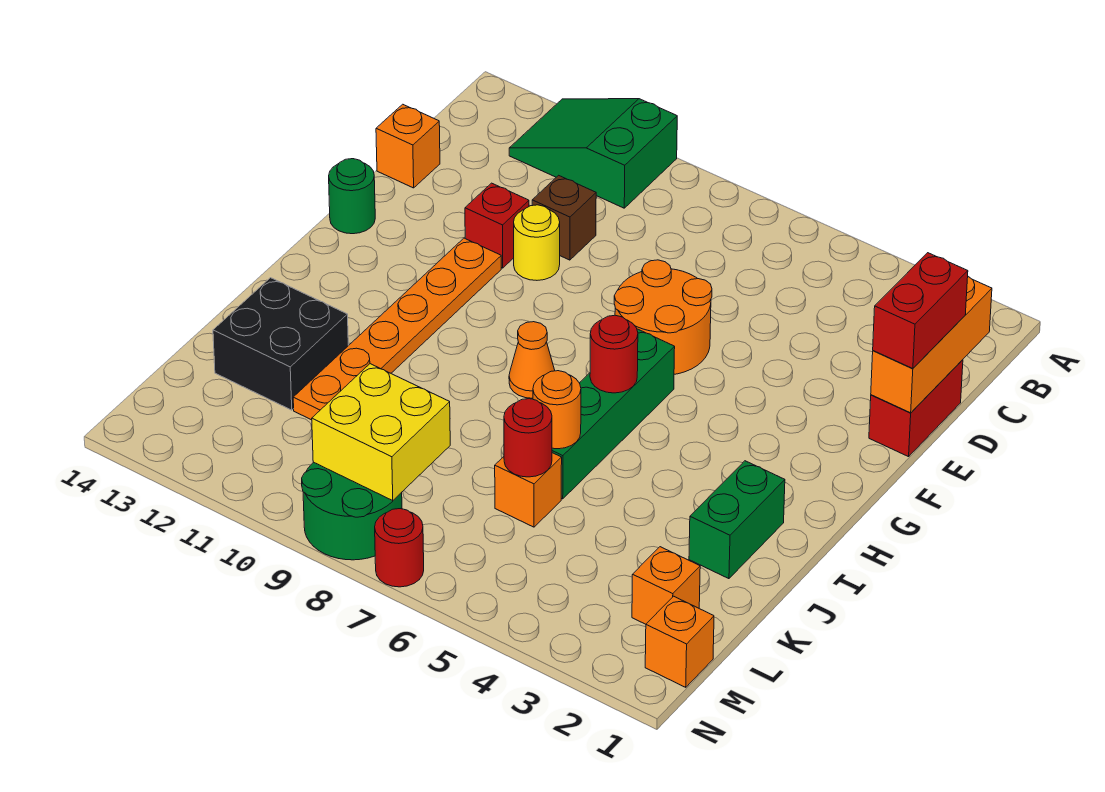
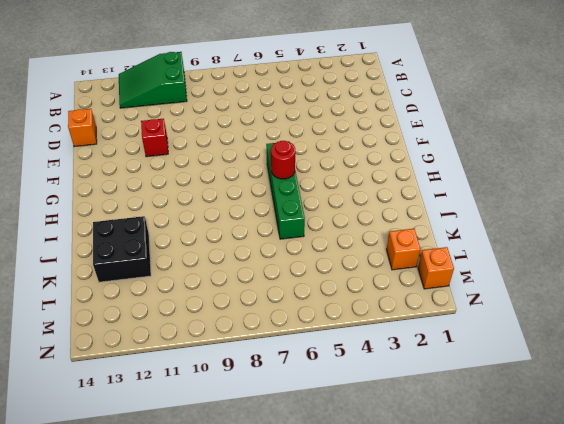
none -> red 1x2 brick [869,360,963,457]
none -> brown 1x1 brick [532,175,596,260]
none -> orange 2x2 round brick [614,260,712,374]

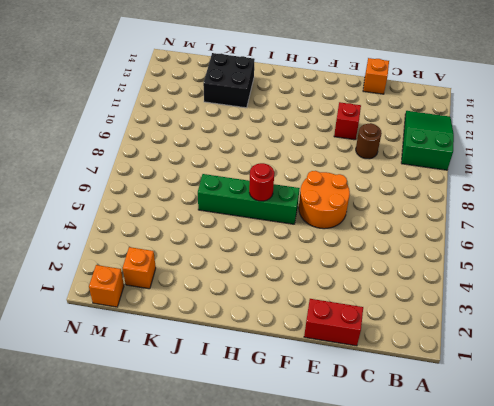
brown 1x1 round brick [356,123,382,159] -> brown 1x1 brick [532,175,596,260]
none -> yellow 1x1 round brick [514,205,560,280]
none -> orange 1x6 plate [293,238,501,420]
none -> green 1x1 round brick [329,159,375,234]

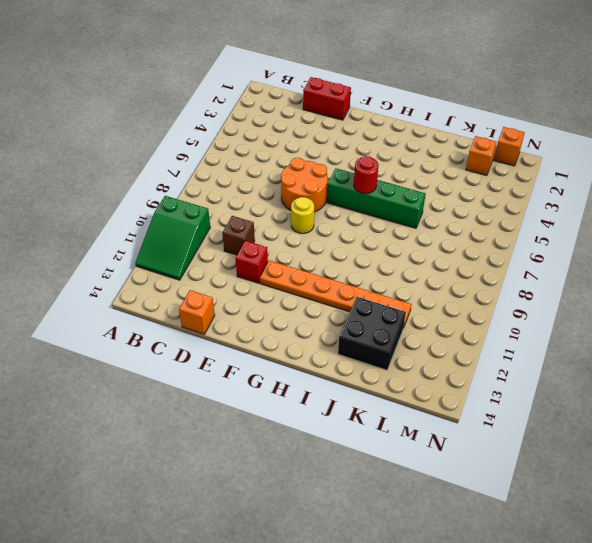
yellow 1x1 round brick [291,197,314,234] -> yellow 1x1 round brick moved to [514,205,560,280]
none -> green 1x1 round brick [329,159,375,234]
none -> orange 1x1 cone [509,322,555,398]
none -> green 1x2 brick [689,461,785,579]

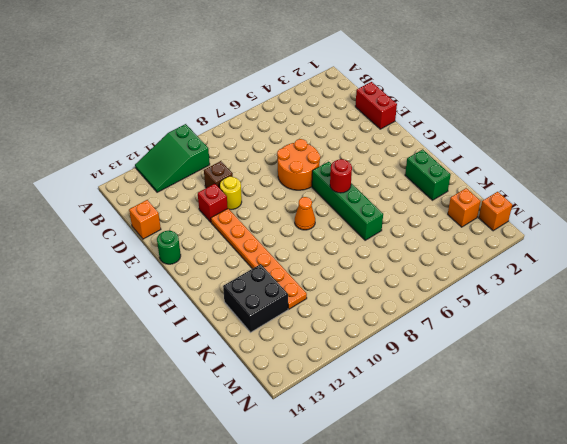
none -> orange 1x1 brick [495,453,562,527]
none -> green 2x2 round brick [302,462,402,560]
none -> red 1x1 round brick [375,509,424,587]

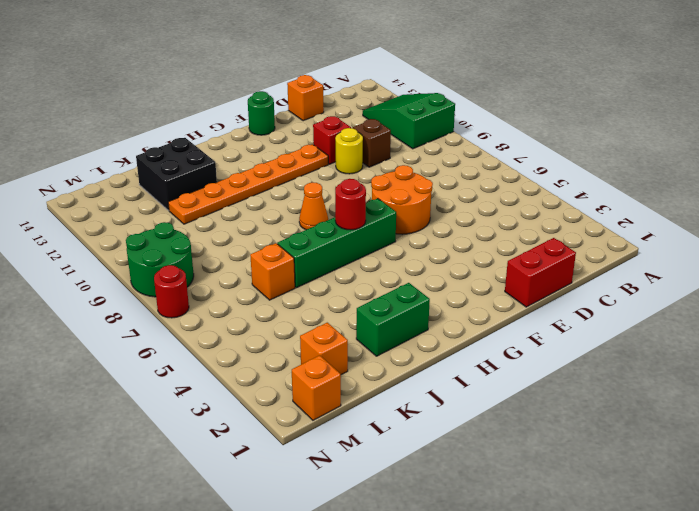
none -> orange 1x3 brick [871,277,992,413]
none -> orange 1x1 round brick [533,371,581,449]
none -> red 1x1 round brick [504,399,552,477]

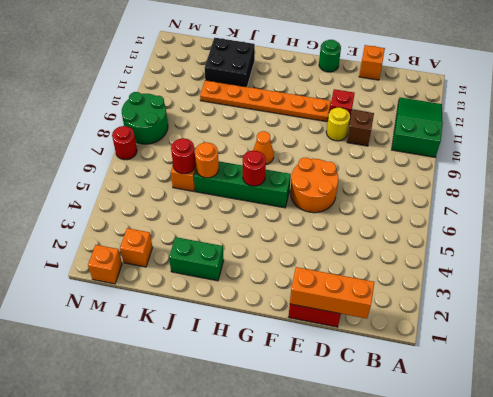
none -> yellow 2x2 brick [312,364,450,501]
none -> red 1x2 brick [873,253,968,369]

